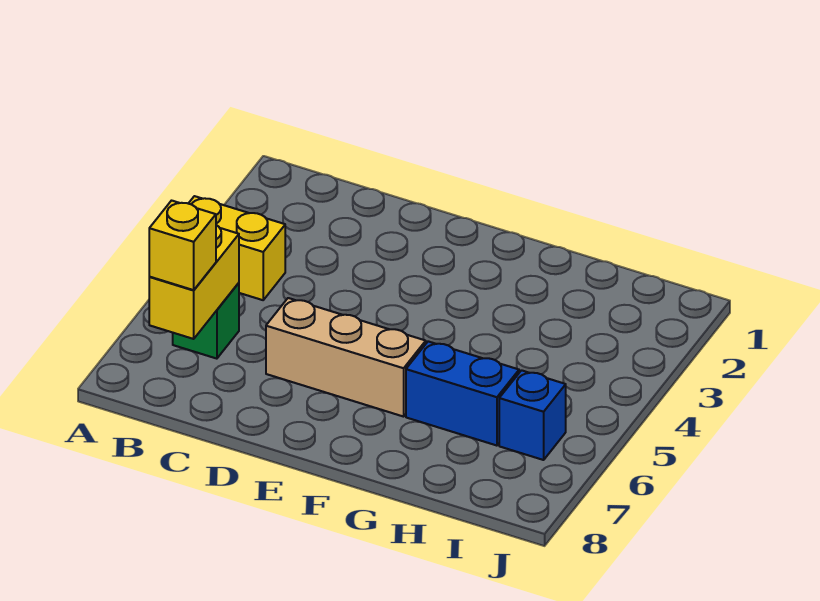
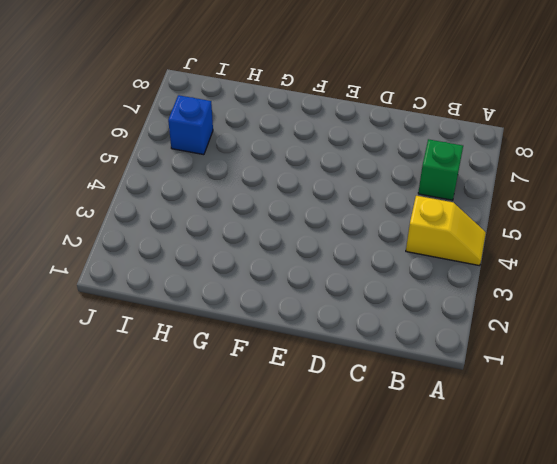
yellow 1x2 slope [406,196,486,266] -> yellow 1x2 brick [188,196,285,300]
none -> tan 1x3 brick [266,298,426,417]
none -> blue 1x2 brick [406,341,519,446]

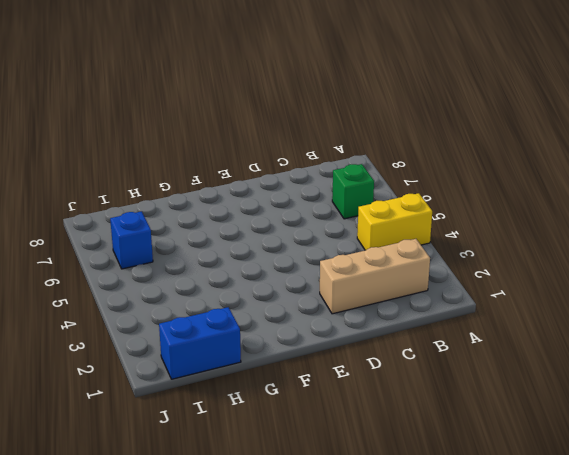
tan 1x3 brick [320,239,430,314] -> tan 1x3 brick moved to [266,298,426,417]
blue 1x2 brick [159,307,241,379] -> blue 1x2 brick moved to [406,341,519,446]
none -> yellow 1x2 brick [149,225,239,339]
none -> yellow 1x1 brick [149,201,216,290]

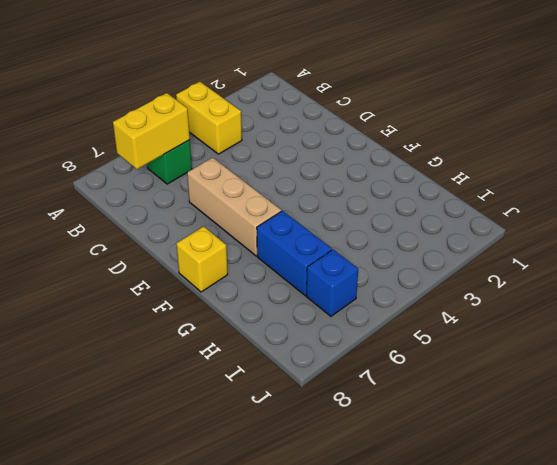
yellow 1x1 brick [176,226,228,292] -> yellow 1x1 brick moved to [149,201,216,290]

